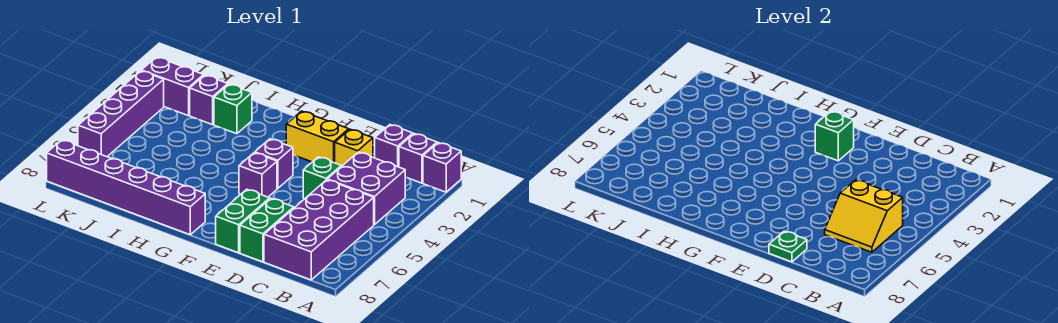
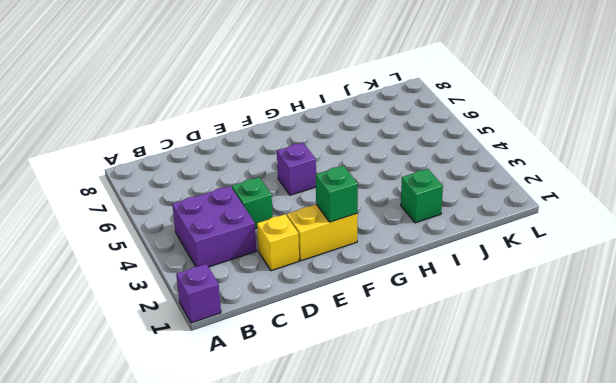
none -> purple 1x1 brick [399,134,437,183]
none -> purple 2x4 brick [264,180,374,280]
none -> purple 1x1 brick [375,125,413,167]

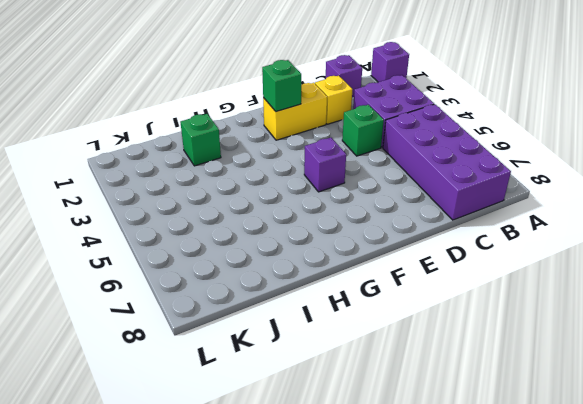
none -> purple 1x1 brick [399,134,437,183]
none -> green 1x2 brick [240,199,294,262]
none -> green 1x2 brick [216,189,270,253]

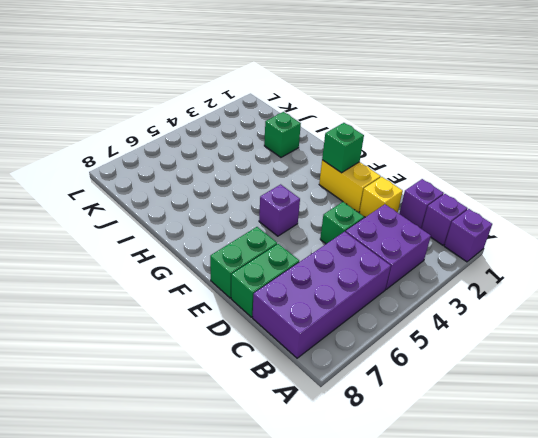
none -> purple 1x1 brick [255,139,293,189]
none -> purple 1x6 brick [47,140,205,235]
none -> purple 1x1 brick [190,75,228,125]

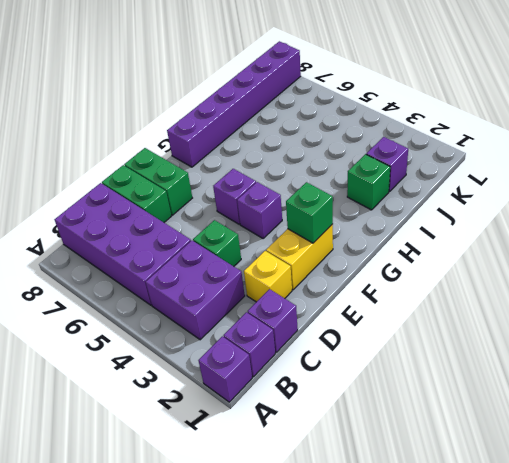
none -> purple 1x2 brick [141,57,204,116]
none -> purple 1x4 brick [78,71,164,157]
none -> yellow 2x2 slope [825,180,903,252]

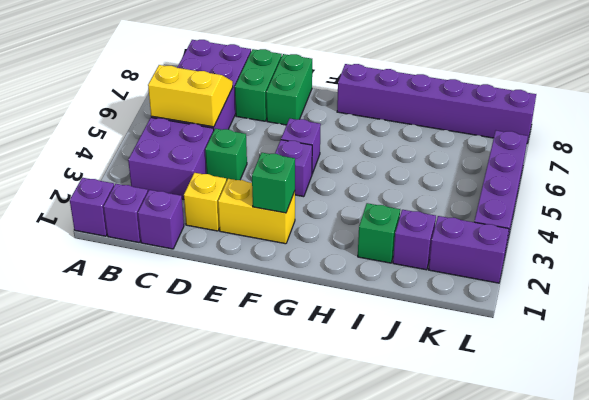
none -> green 1x1 plate [769,231,807,262]

